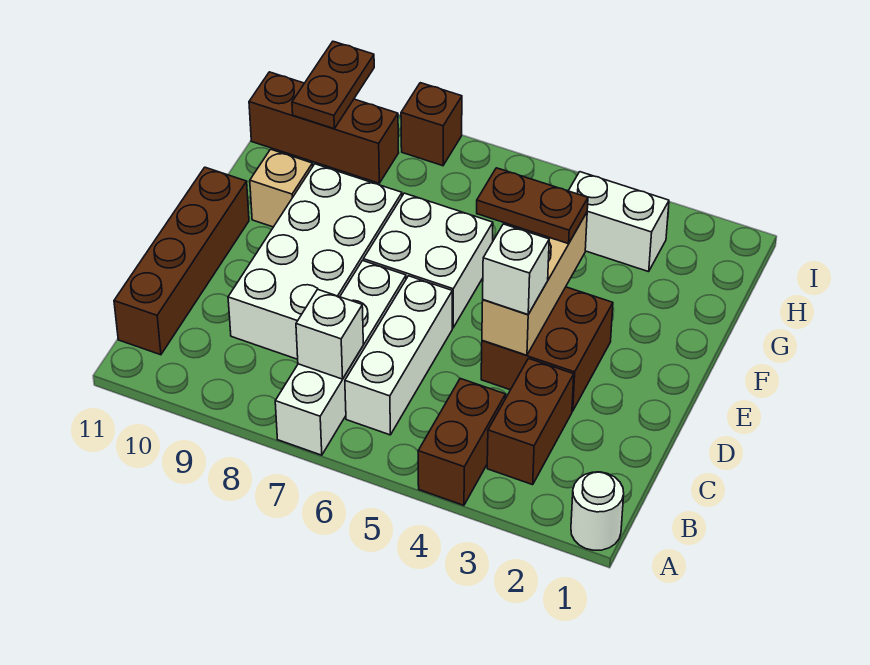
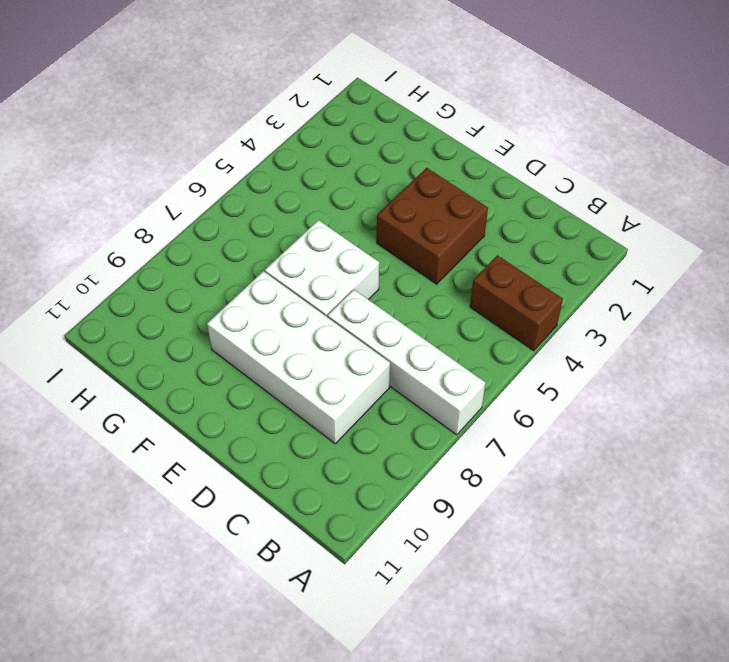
none -> white 1x1 round brick [571,472,624,550]
none -> brown 1x2 brick [487,359,574,485]
none -> white 1x3 brick [345,276,452,435]

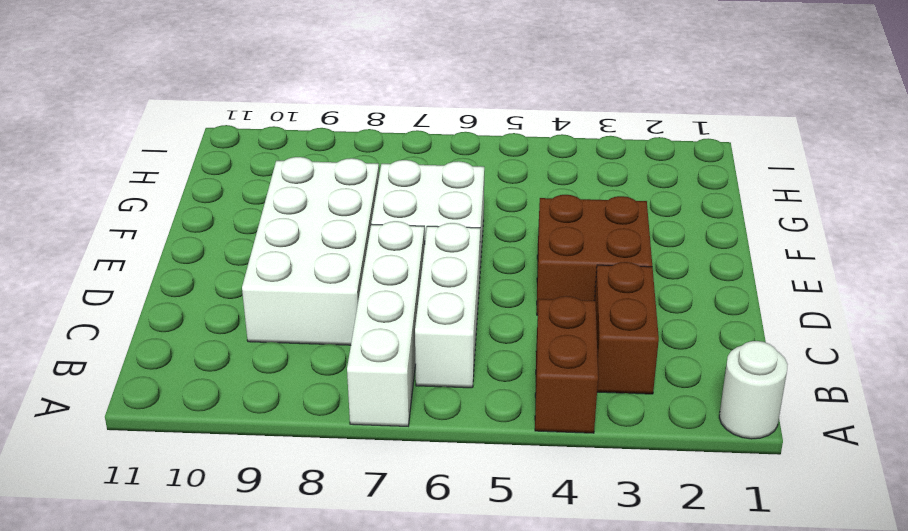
none -> brown 1x4 brick [114,167,249,355]
none -> tan 1x1 brick [250,149,313,227]
none -> white 1x2 brick [568,172,669,272]

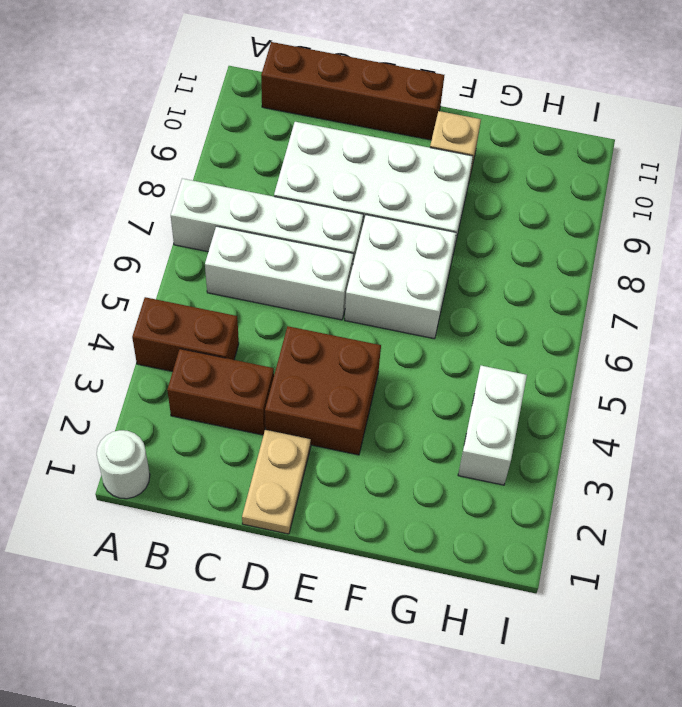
tan 1x2 plate [242,430,311,534] -> none
none -> brown 1x3 brick [249,72,399,183]
none -> brown 1x1 brick [401,83,462,166]
none -> white 1x1 brick [296,289,363,379]

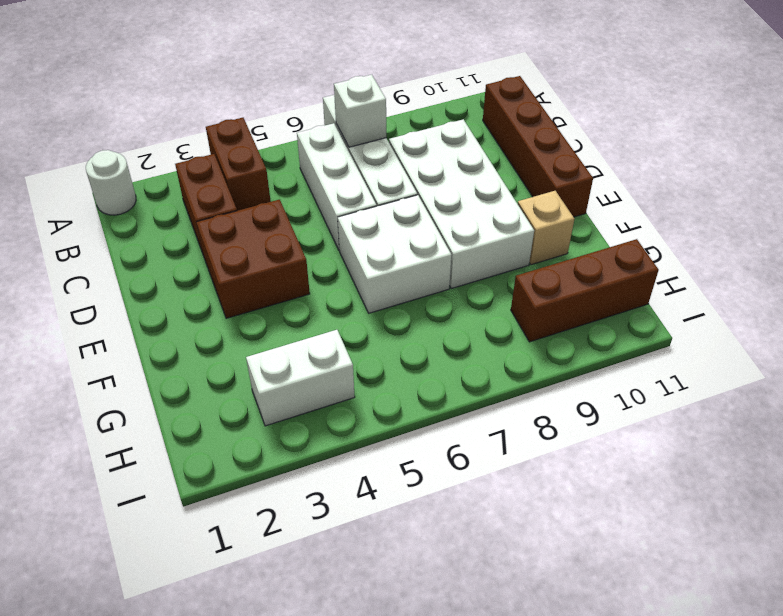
none -> brown 1x1 brick [401,83,462,166]
none -> tan 1x3 brick [482,213,587,355]
none -> brown 1x2 plate [292,41,374,129]

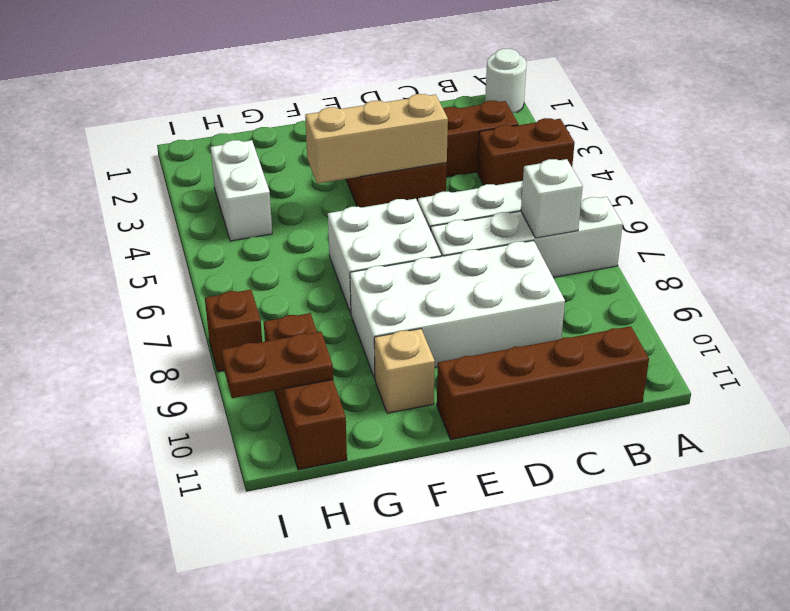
none -> white 1x1 brick [483,224,549,314]
none -> brown 1x2 plate [477,168,588,244]

